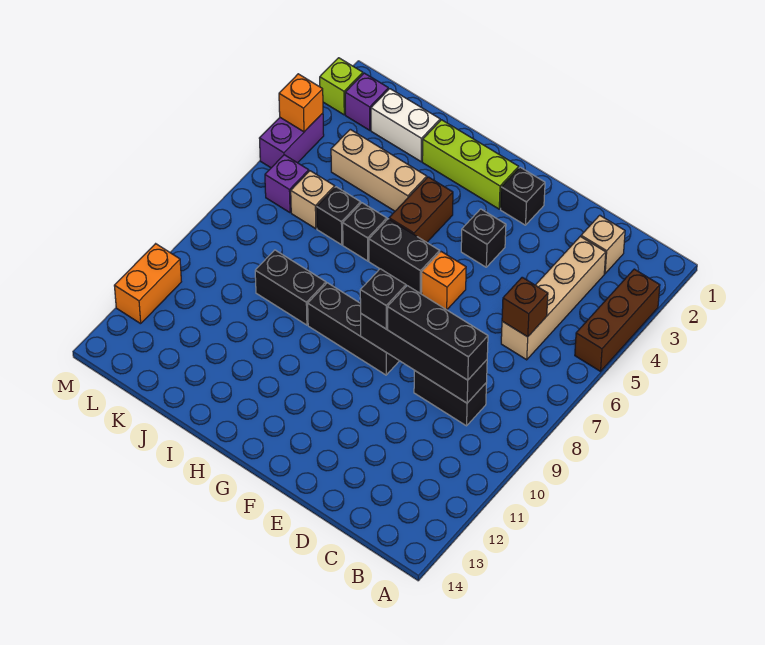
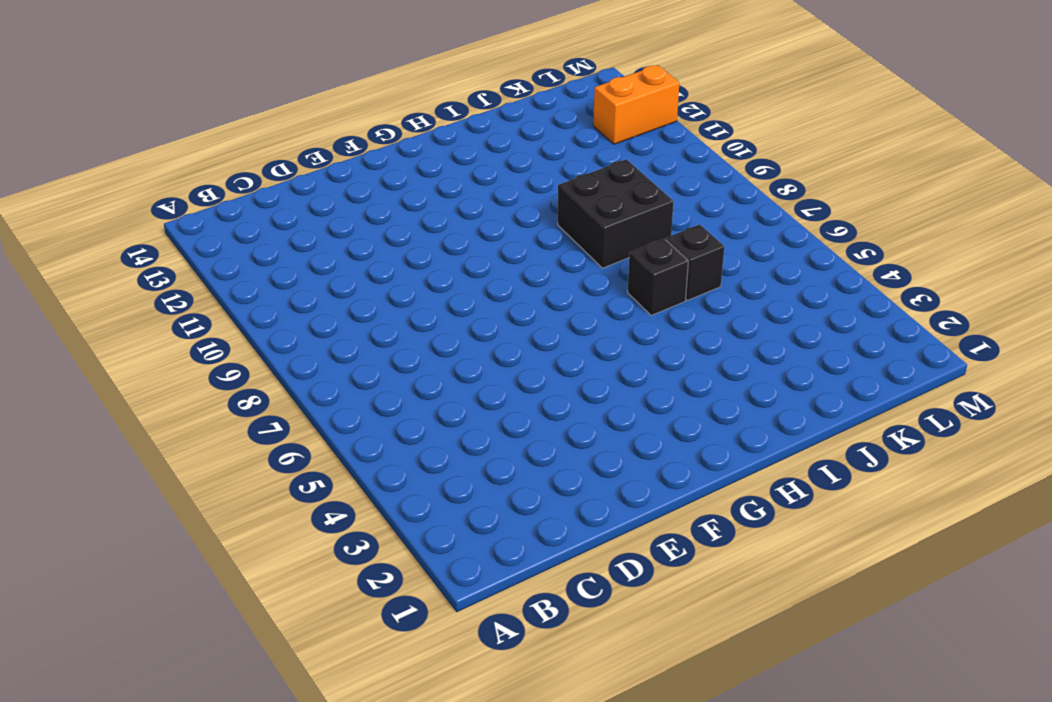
black 2x2 brick [558,159,674,268] -> black 1x2 brick [255,250,326,325]
orange 1x2 brick [593,65,679,144] -> orange 1x2 brick turned to [114,244,181,324]
none -> brown 1x3 brick [575,269,660,371]
none -> tan 1x1 brick [581,215,625,274]
none -> tan 1x4 brick [501,237,606,360]

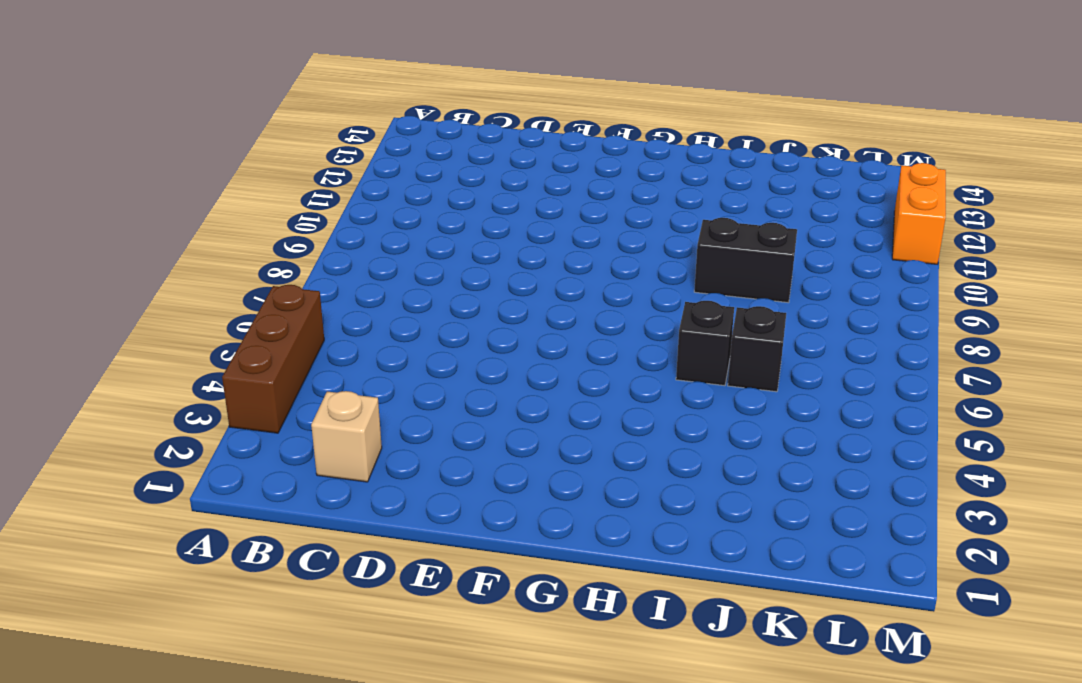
none -> tan 1x4 brick [501,237,606,360]
none -> black 1x2 brick [414,370,487,426]
none -> black 1x1 brick [501,167,545,225]

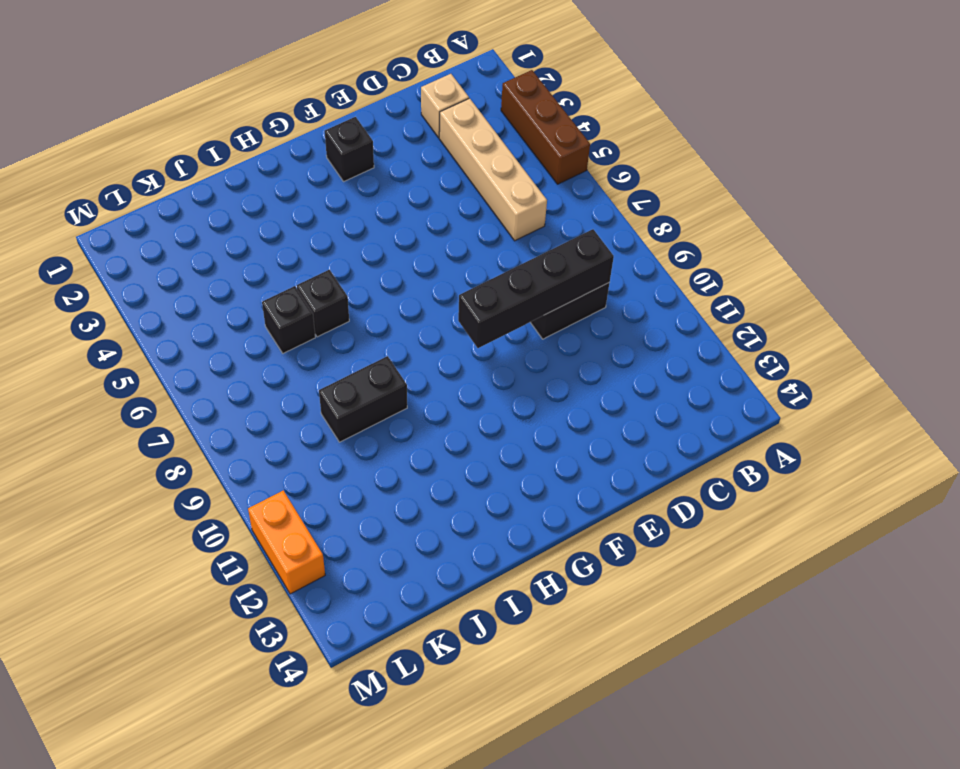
none -> black 1x1 brick [461,209,506,267]
none -> orange 1x1 brick [422,252,466,310]
none -> black 1x3 brick [308,283,399,375]

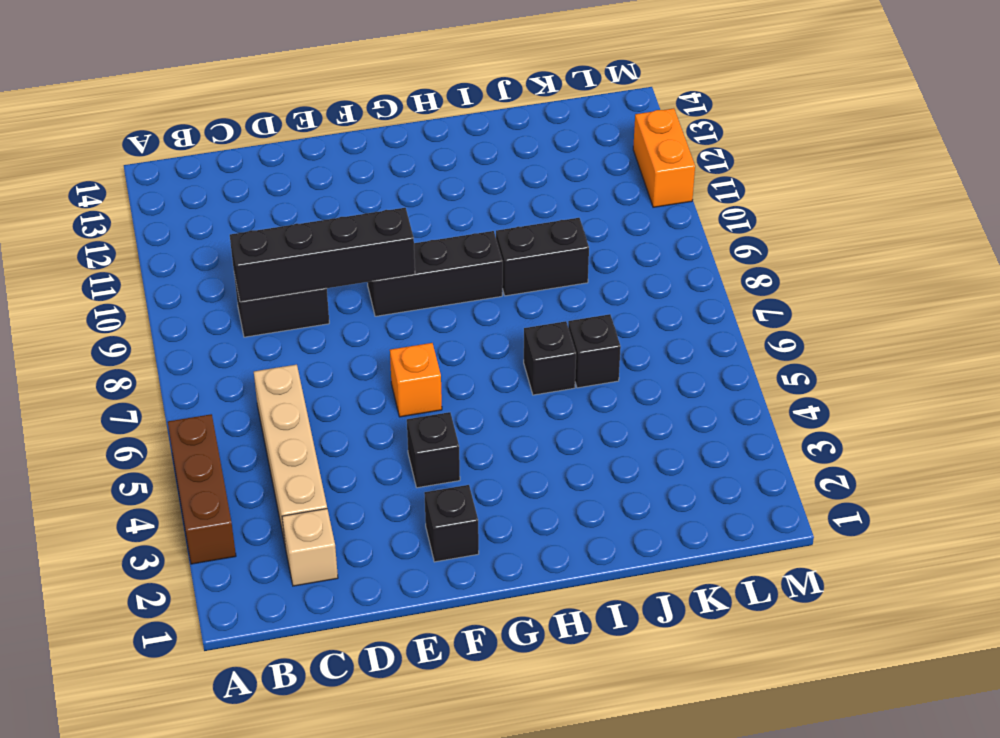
none -> lime 1x3 brick [422,120,519,209]
none -> black 1x2 brick [369,219,440,294]
none -> brown 1x2 brick [389,177,453,242]

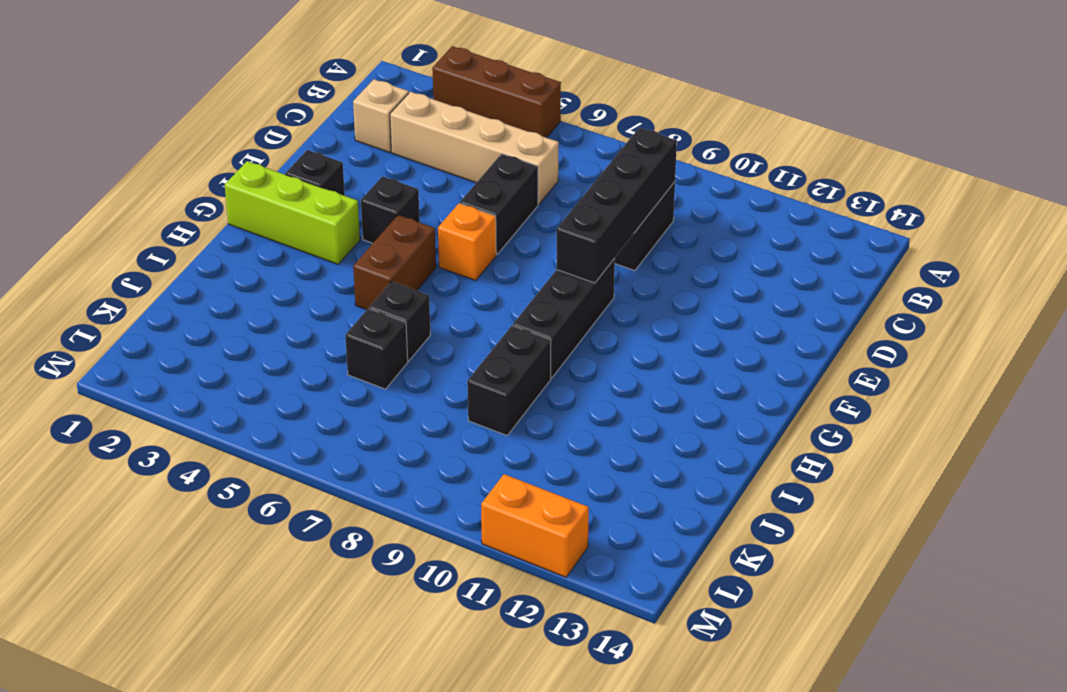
black 1x2 brick [460,154,538,255] -> black 1x2 brick moved to [369,219,440,294]
lime 1x3 brick [225,161,360,264] -> lime 1x3 brick turned to [422,120,519,209]
brown 1x2 brick [353,215,436,310] -> brown 1x2 brick turned to [389,177,453,242]
none -> tan 1x3 brick [331,129,427,211]
none -> white 1x2 brick [371,89,440,162]
none -> tan 1x1 brick [291,171,335,229]

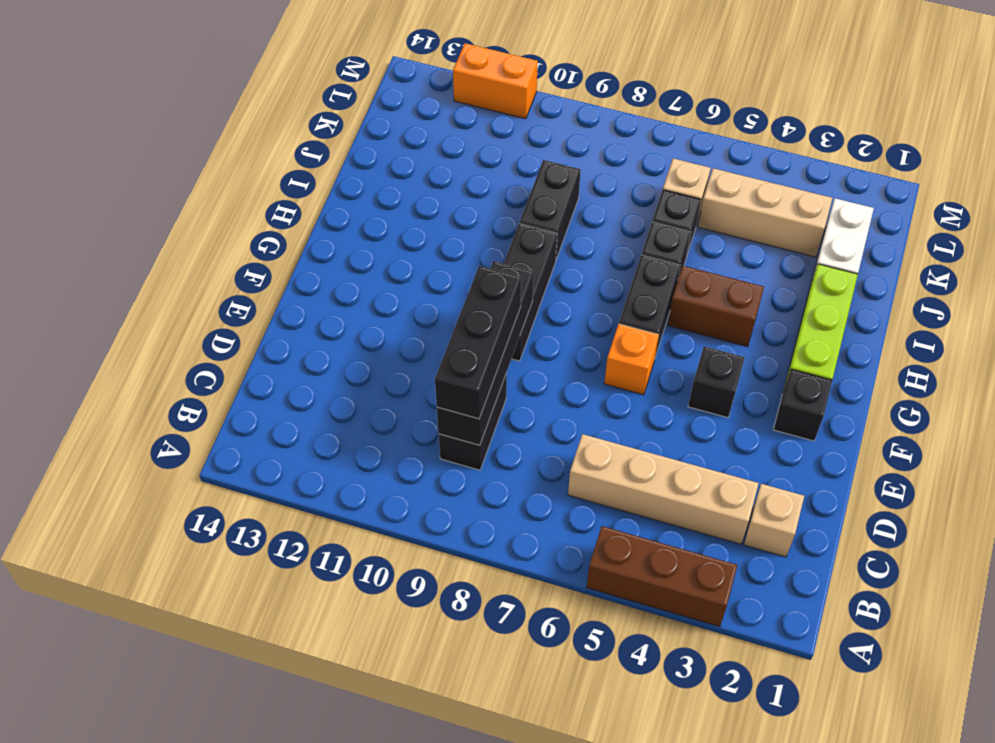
tan 1x3 brick [698,168,832,257] -> tan 1x3 brick turned to [331,129,427,211]
none -> purple 1x1 brick [345,73,388,130]
none -> purple 1x1 brick [265,155,309,213]
none -> lime 1x1 brick [320,58,363,115]

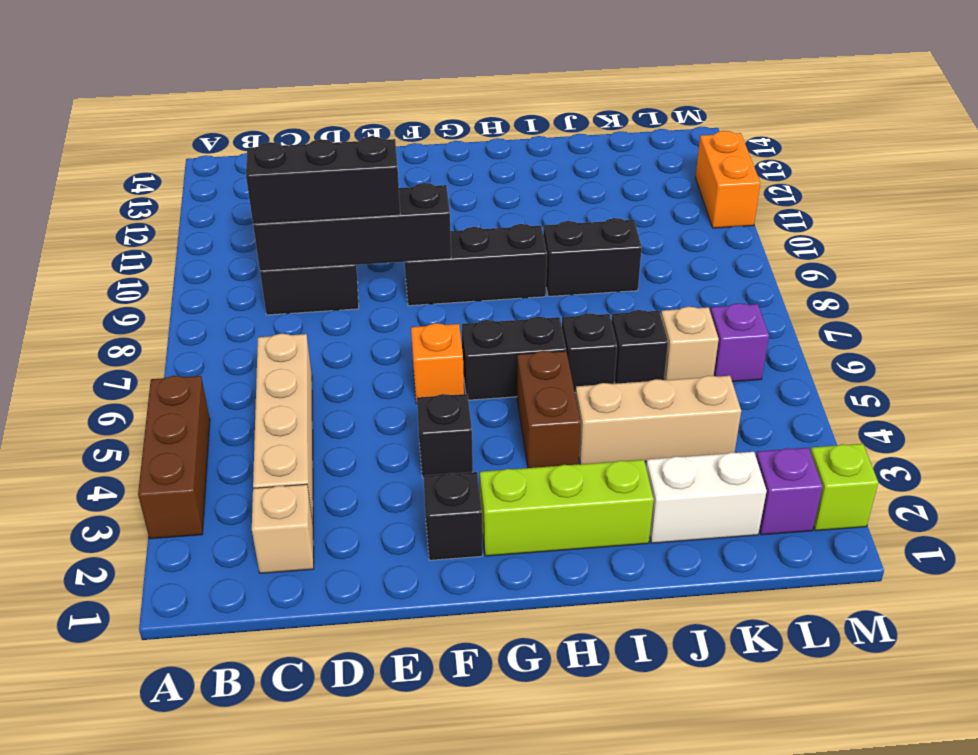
none -> purple 1x2 brick [259,113,324,168]
none -> brown 1x1 brick [502,277,548,337]
none -> orange 1x1 brick [279,74,323,132]

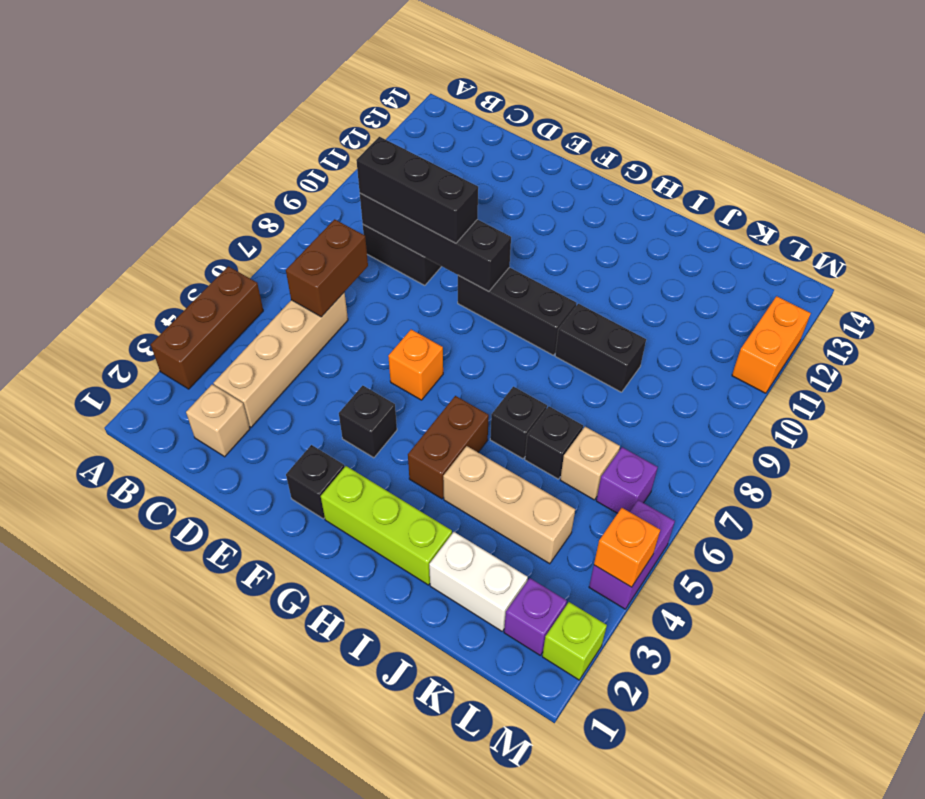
brown 1x2 brick [286,219,368,317] -> brown 1x1 brick [502,277,548,337]
none -> black 1x2 brick [369,219,440,294]
none -> black 1x1 brick [360,269,406,329]

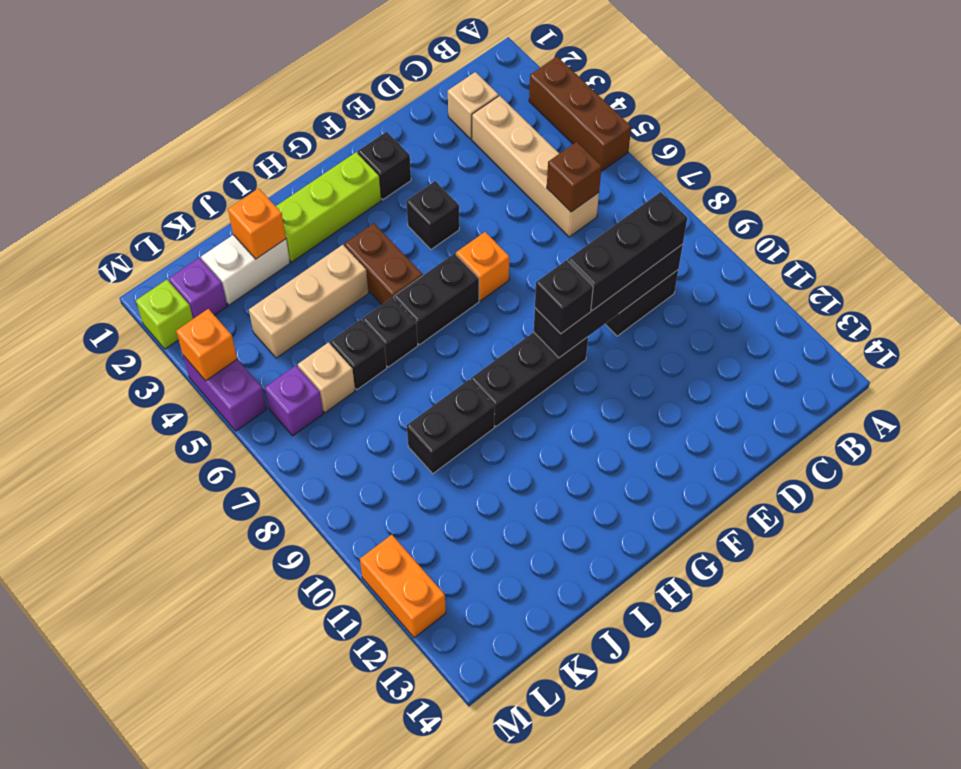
orange 1x1 brick [228,188,286,259] -> none

